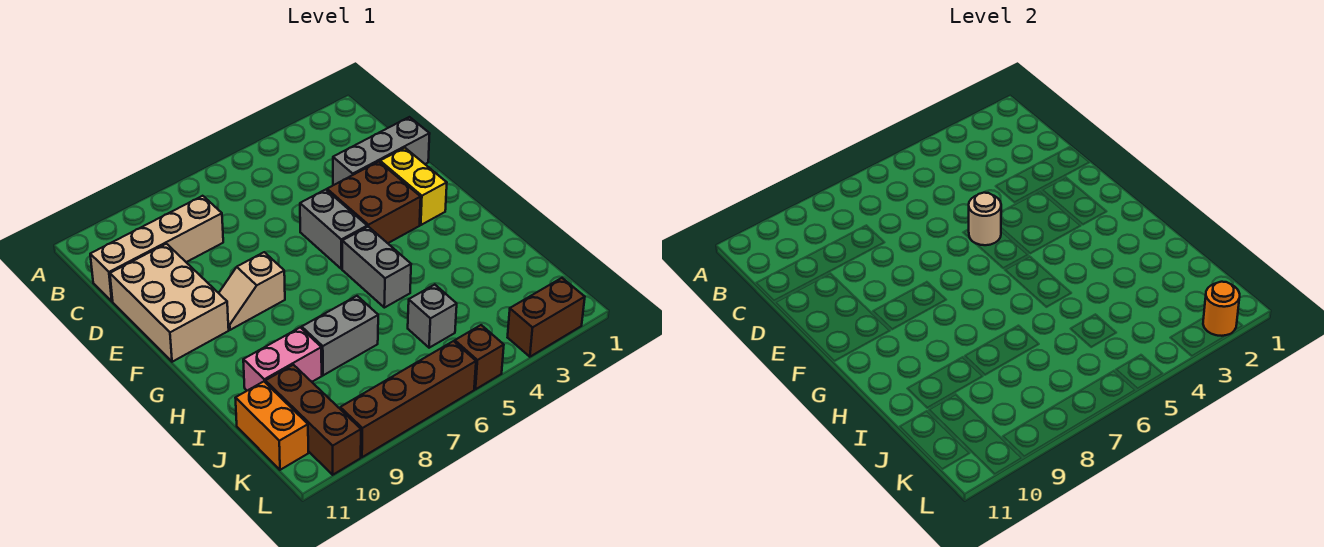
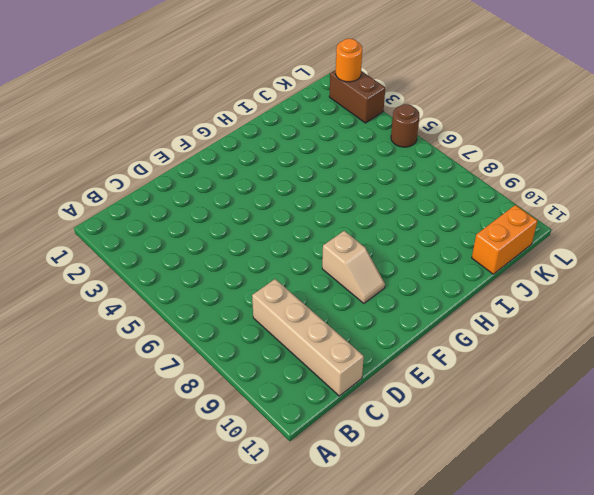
brown 1x1 round brick [391,104,419,147] -> brown 1x1 brick [455,325,504,389]
none -> grey 1x3 brick [333,117,430,185]
none -> tan 2x3 brick [110,244,229,362]
none -> yellow 1x2 brick [380,148,447,225]

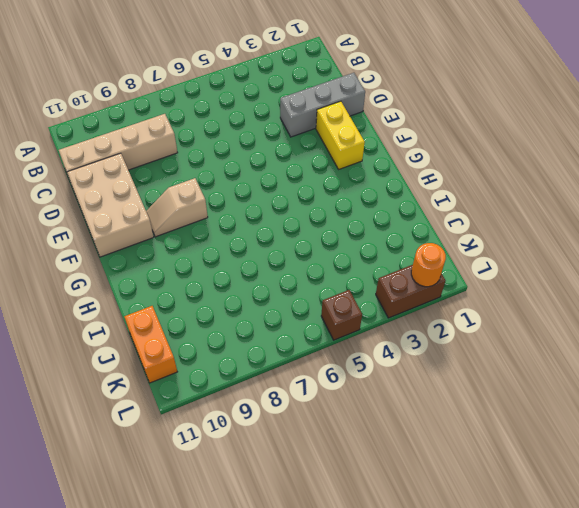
none -> brown 2x2 brick [327,162,421,243]
none -> grey 1x2 brick [300,190,367,269]
none -> grey 1x2 brick [342,227,411,308]

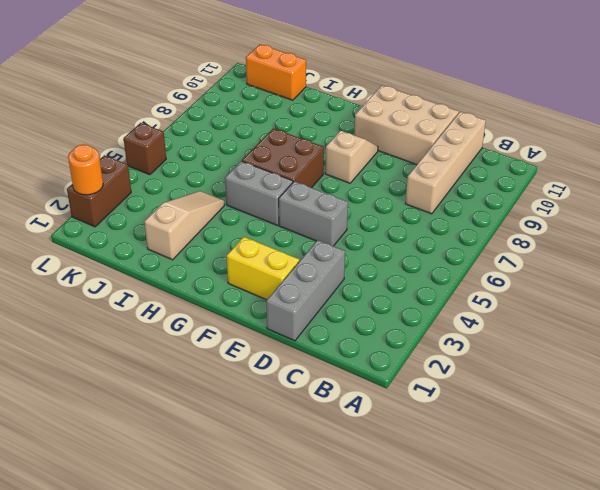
brown 2x2 brick [242,128,324,188] -> brown 2x2 brick moved to [327,162,421,243]
tan 1x3 slope [144,191,224,260] -> none
none -> grey 1x2 brick [302,296,378,375]
none -> pink 1x2 brick [243,327,322,391]
none -> grey 1x1 brick [408,285,457,348]

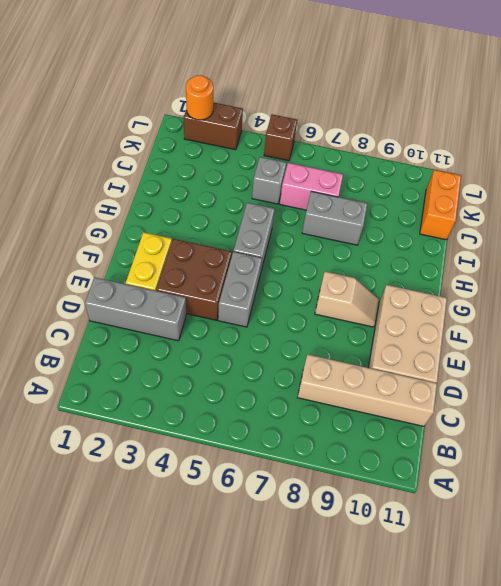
pink 1x2 brick [280,163,343,210] -> pink 1x2 brick moved to [243,327,322,391]
none -> brown 1x3 brick [265,365,361,475]
none -> brown 1x4 brick [340,341,476,457]
none -> tan 1x1 round brick [969,193,1001,245]

